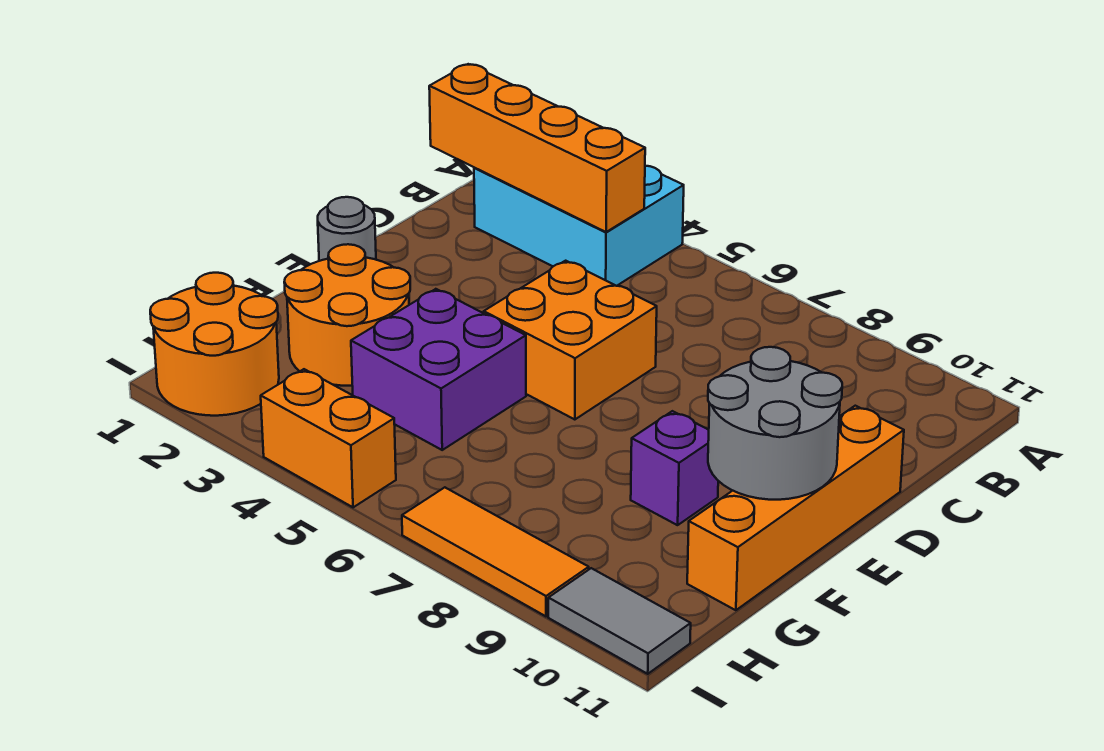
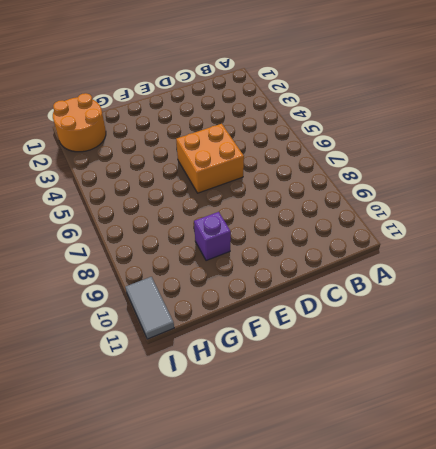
none -> cyan 2x3 brick [474,166,684,286]
none -> orange 1x4 brick [687,406,904,610]
none -> grey 1x1 round brick [318,197,376,261]

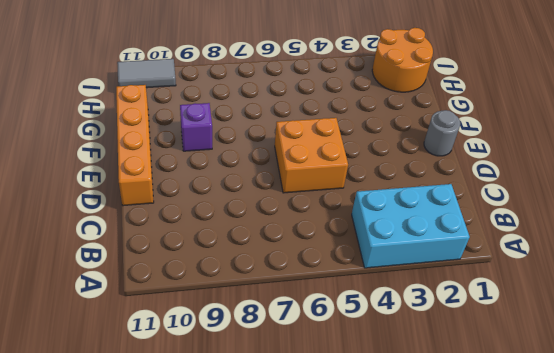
none -> orange 2x2 round brick [284,244,410,386]
none -> purple 2x2 brick [351,289,526,450]
none -> orange 1x2 brick [261,369,396,507]

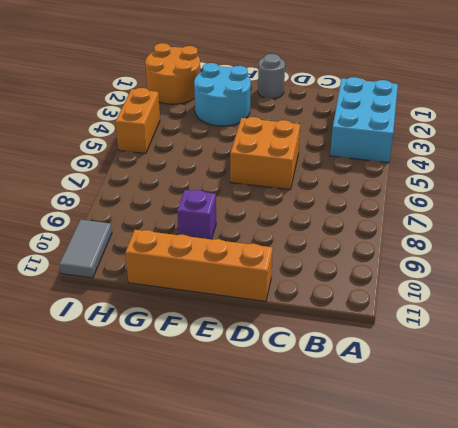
cyan 2x2 round brick [194,63,251,126] -> orange 2x2 round brick [284,244,410,386]
none -> purple 2x2 brick [351,289,526,450]
none -> orange 1x3 tile [402,487,589,616]
none -> orange 1x4 brick [429,64,645,232]

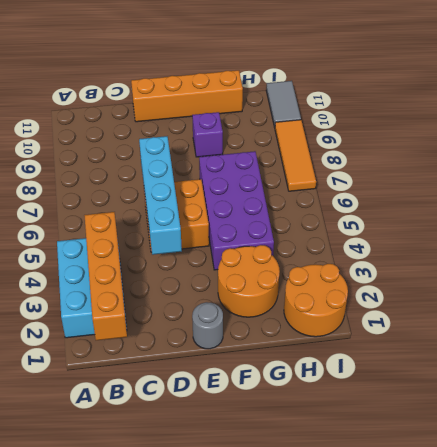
cyan 1x4 brick [139,136,182,255] -> none
purple 2x4 brick [199,151,274,270] -> purple 2x2 brick [351,289,526,450]
none -> orange 1x2 brick [261,369,396,507]
none -> grey 2x2 round brick [708,347,842,500]

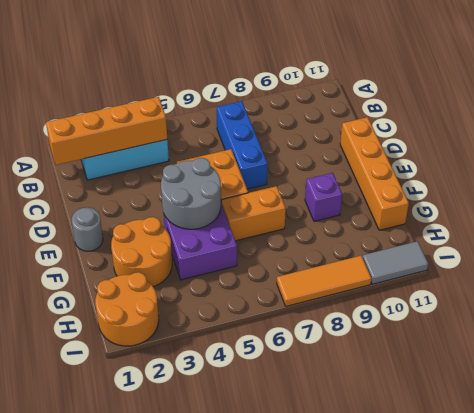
blue 1x3 brick [216,101,268,189] -> none
grey 2x2 round brick [161,158,221,229] -> grey 2x2 round brick moved to [708,347,842,500]
orange 1x2 brick [221,186,286,241] -> orange 1x2 brick moved to [261,369,396,507]

